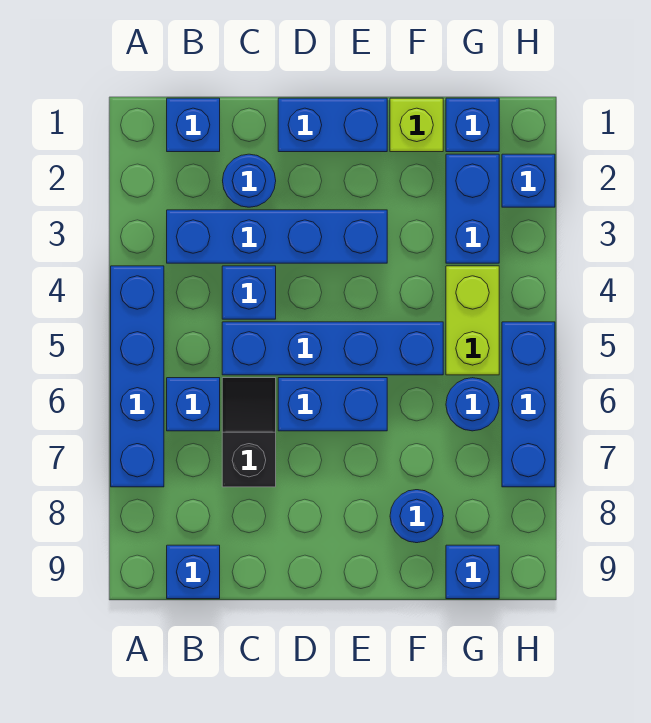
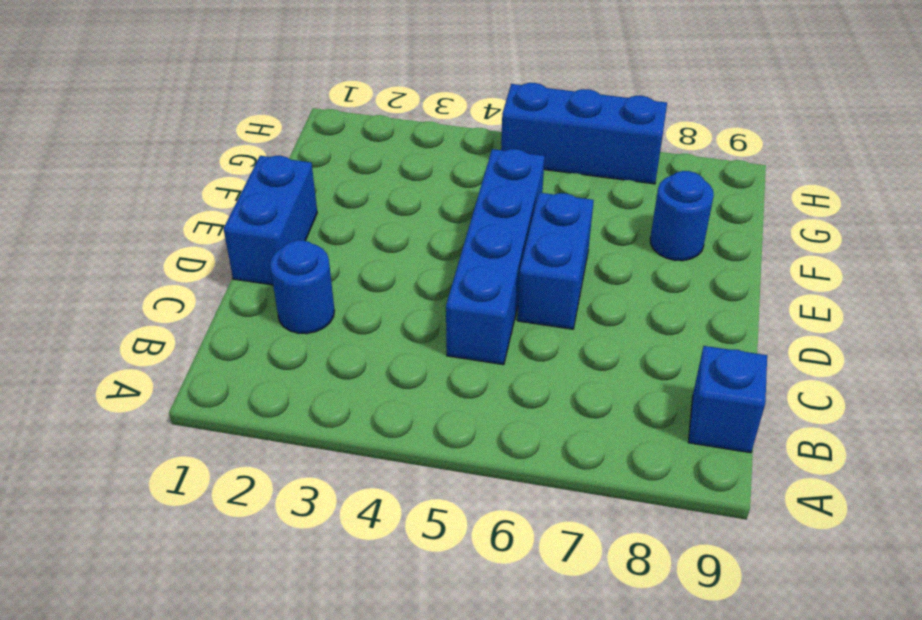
none -> blue 1x4 brick [111,266,164,487]
none -> blue 1x1 brick [167,98,220,152]
none -> blue 1x4 brick [167,210,387,263]

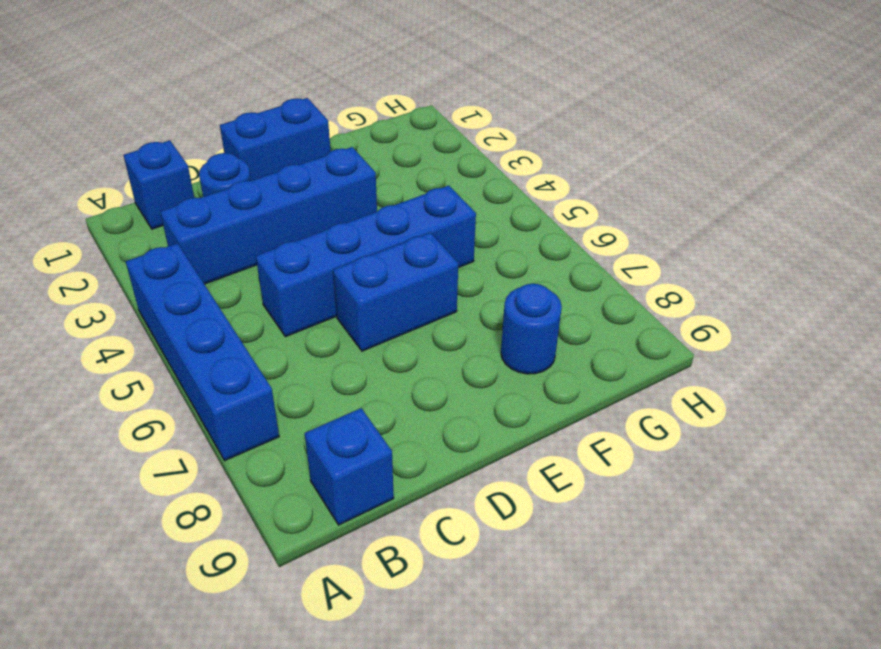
none -> blue 1x1 brick [167,378,220,431]
none -> blue 1x1 brick [222,266,276,319]
none -> black 1x2 slope [222,378,276,487]

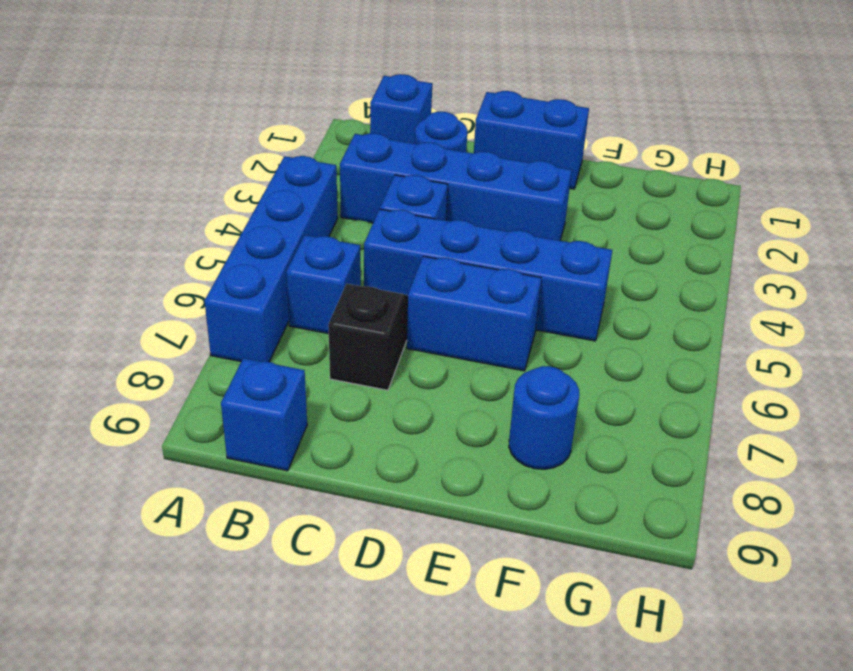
none -> lime 1x1 brick [390,98,443,152]
none -> blue 1x1 brick [446,98,499,152]
none -> blue 1x2 brick [446,154,499,263]

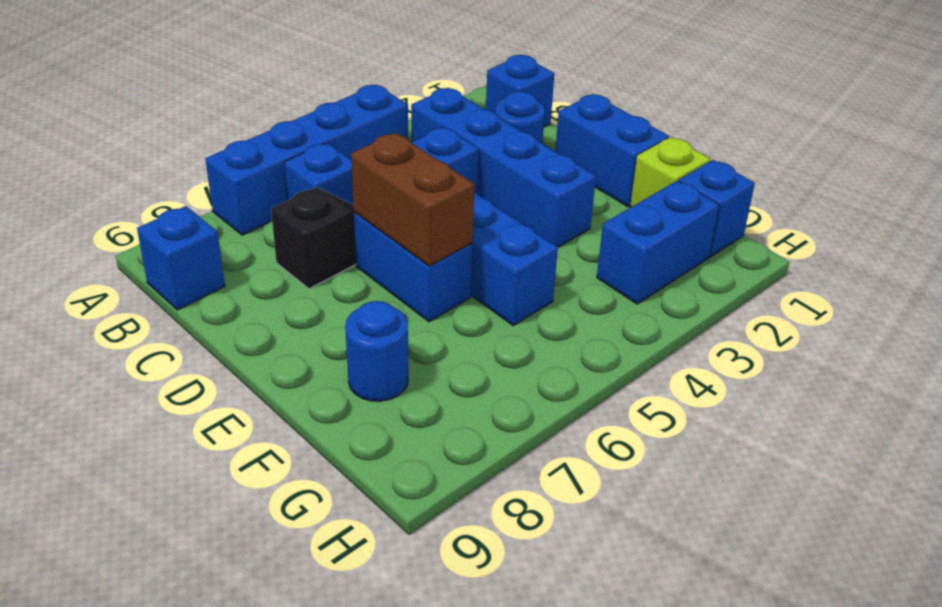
brown 1x2 brick [351,133,474,266] -> none
none -> lime 1x2 brick [446,266,499,375]
none -> blue 1x1 round brick [446,378,499,431]
none -> blue 1x1 brick [446,545,499,599]

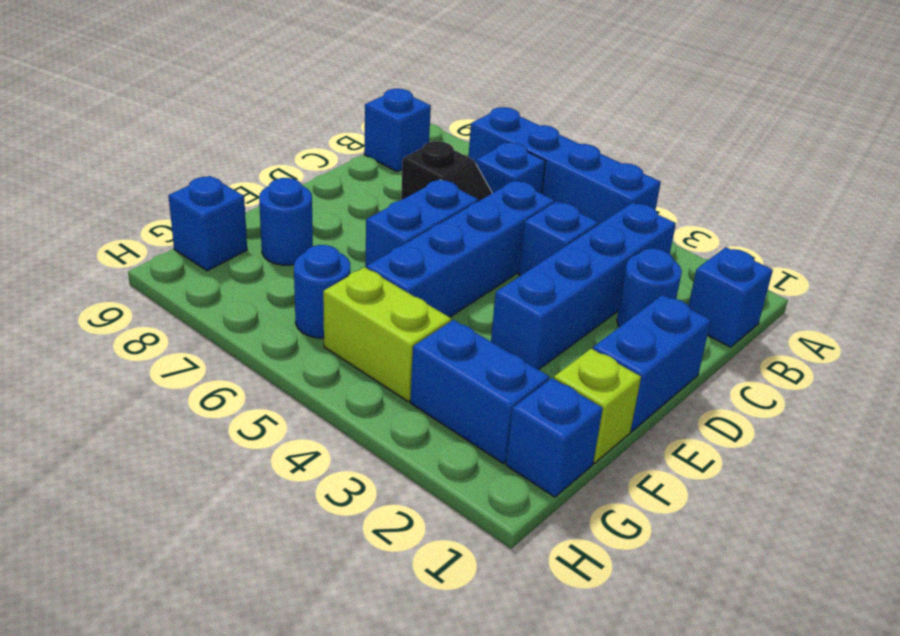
none -> blue 1x1 brick [502,154,555,207]
none -> blue 1x3 brick [502,322,555,487]

